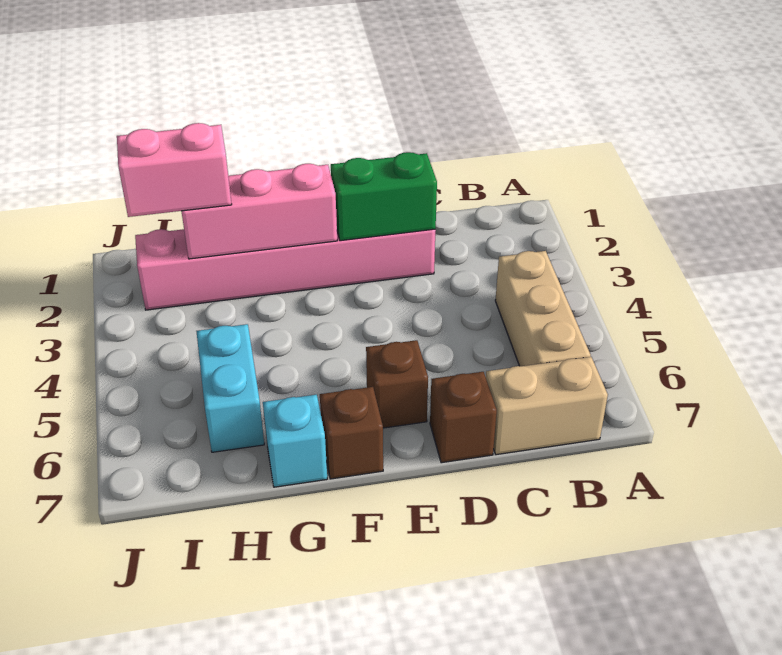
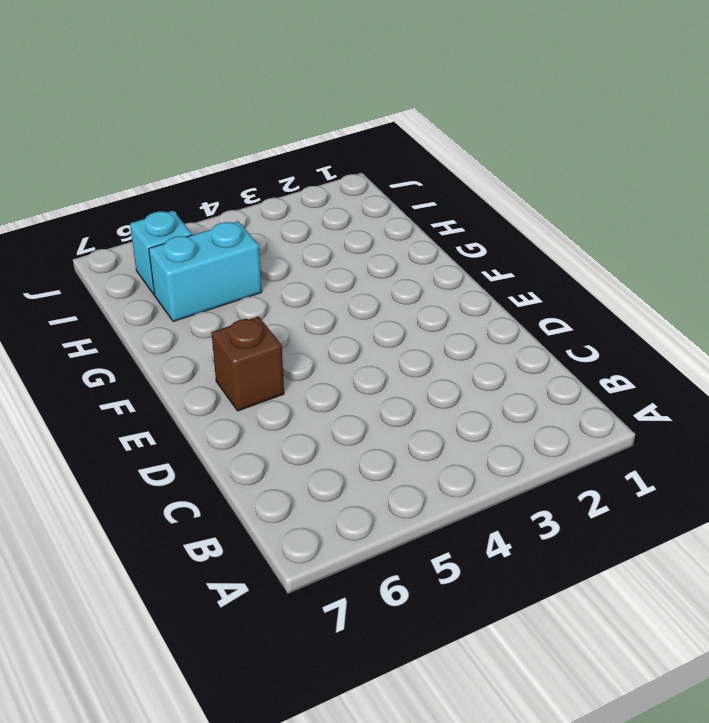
cyan 1x1 brick [130,211,192,294] -> cyan 1x1 brick moved to [263,395,327,487]
none -> tan 1x3 brick [495,251,591,366]
none -> tan 1x2 brick [486,357,608,455]

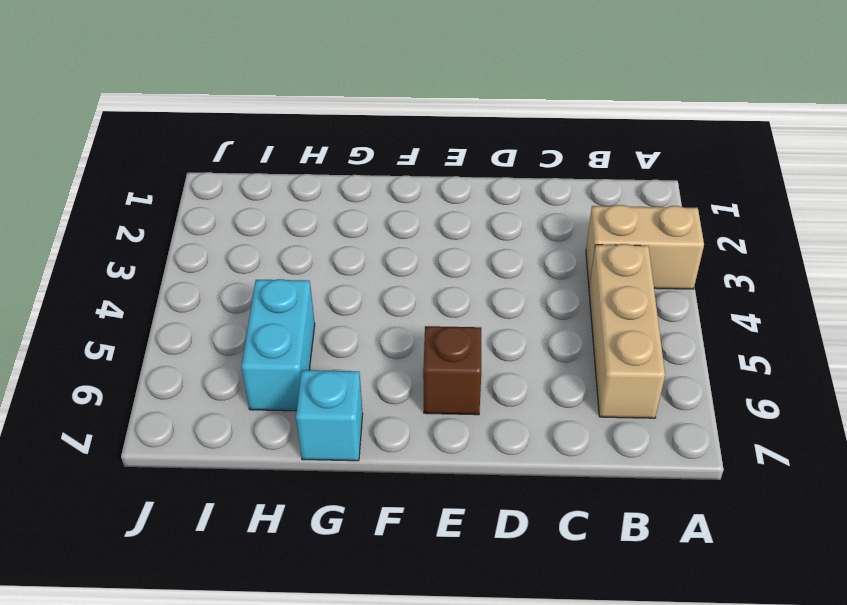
tan 1x2 brick [586,205,704,289] -> tan 1x2 brick moved to [486,357,608,455]
none -> pink 1x6 brick [135,229,436,310]
none -> brown 1x1 brick [430,372,497,463]

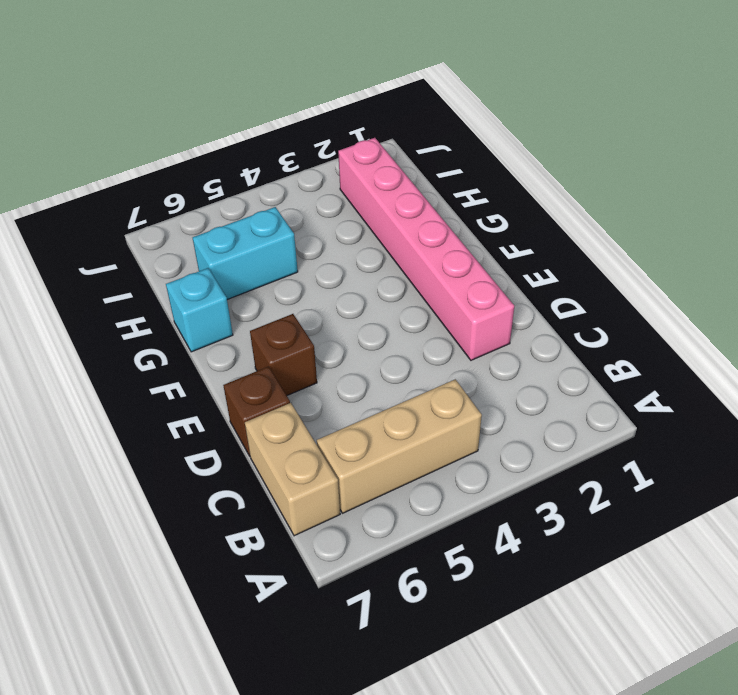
none -> brown 1x1 brick [320,387,383,479]
none -> green 1x2 brick [331,152,437,241]

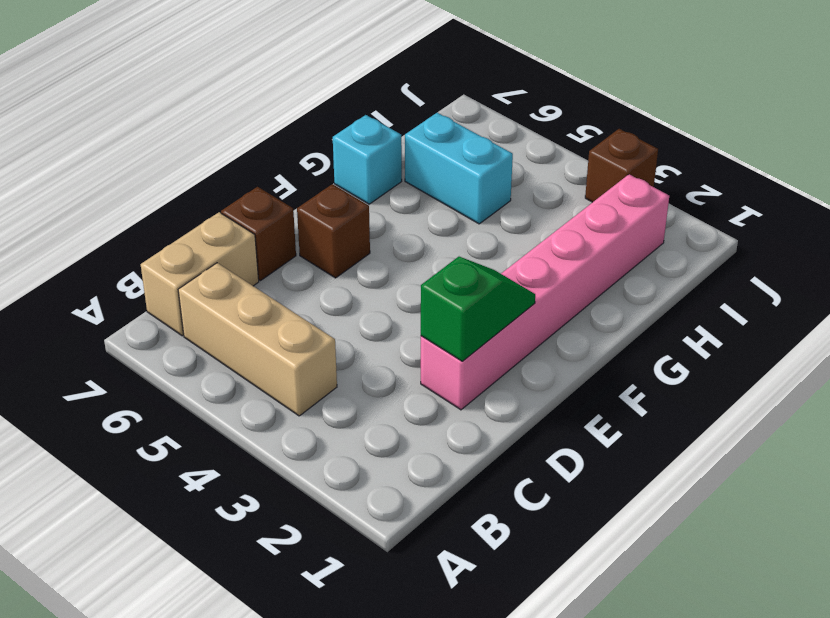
green 1x2 slope [421,257,535,361] -> green 1x2 brick [331,152,437,241]
brown 1x1 brick [585,129,658,202] -> brown 1x1 brick moved to [320,387,383,479]
none -> pink 1x3 brick [182,164,337,259]
none -> pink 1x2 brick [117,123,232,217]

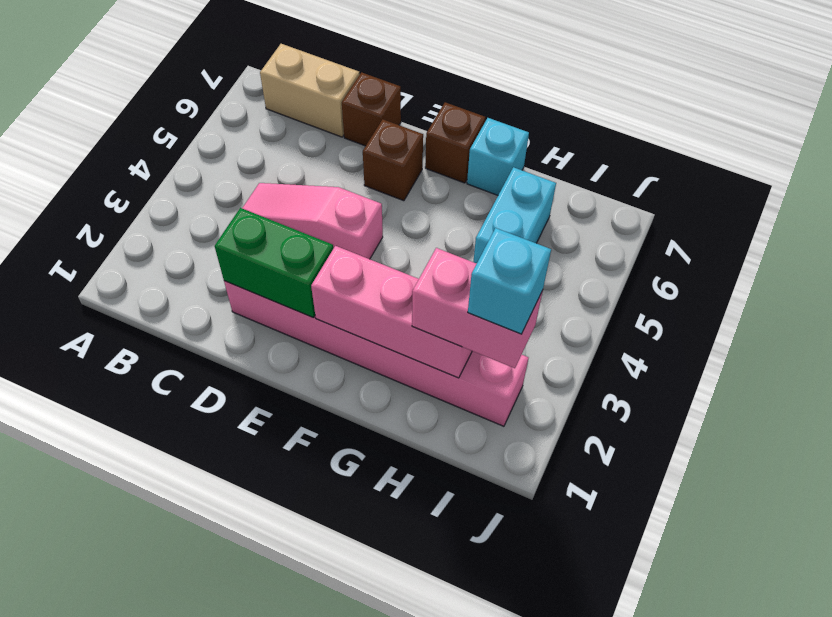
pink 1x3 slope [242,183,383,259] -> none
cyan 1x1 brick [468,228,551,334] -> none
none -> tan 1x3 brick [495,251,591,366]

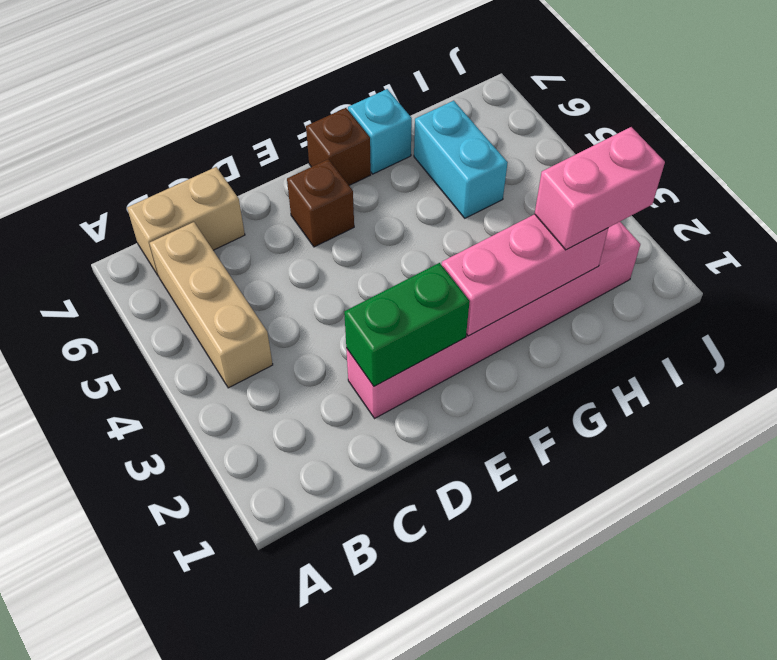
none -> brown 1x1 brick [430,372,497,463]

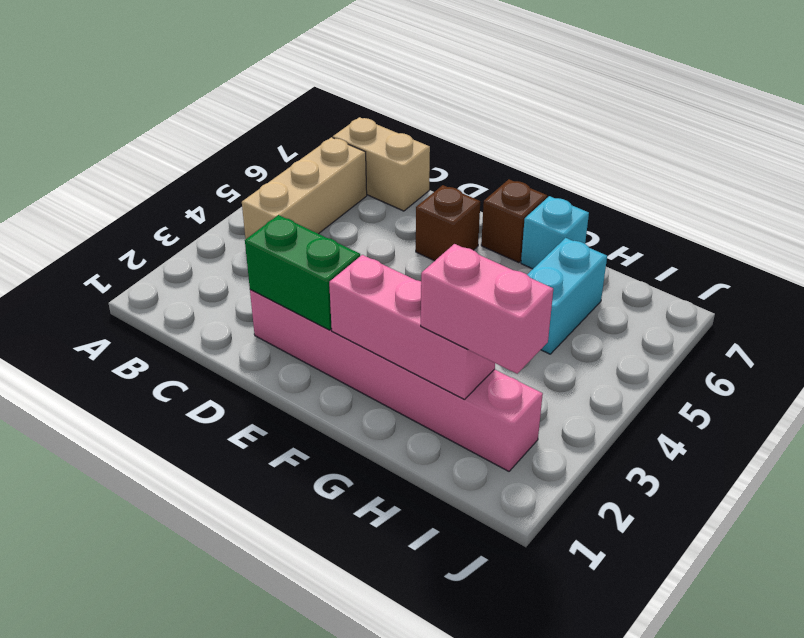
none -> brown 1x1 brick [430,372,497,463]

